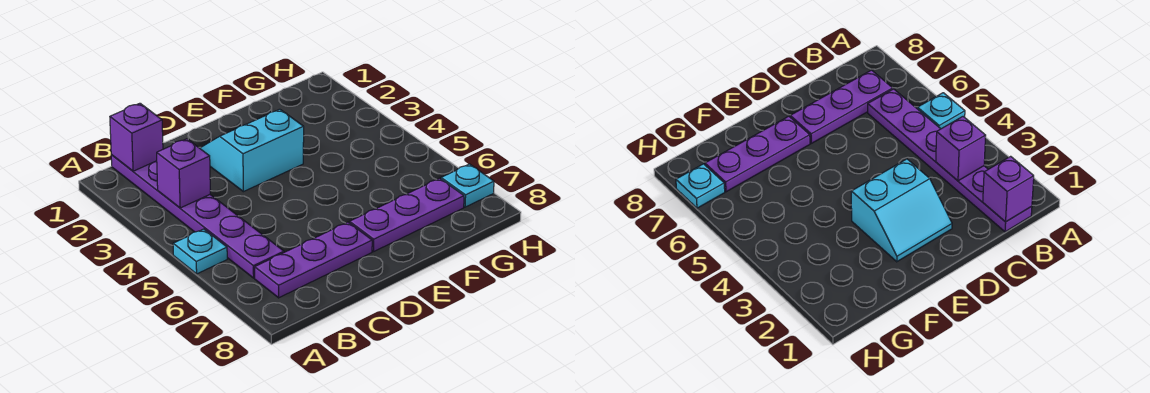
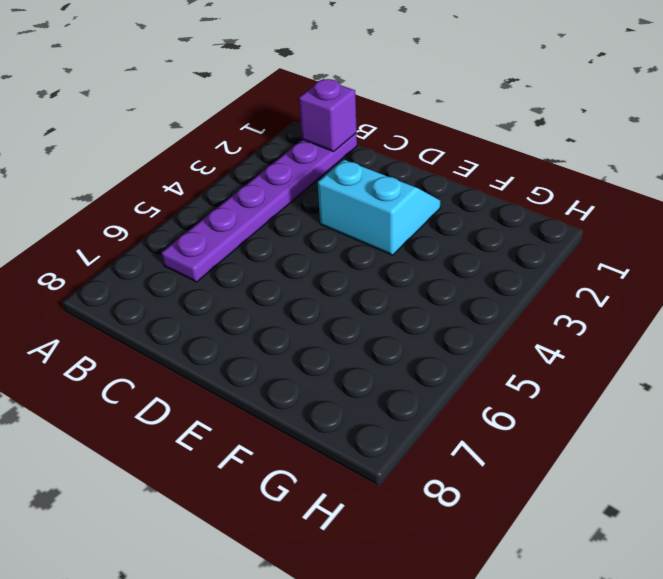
none -> cyan 1x1 plate [173,229,227,274]
none -> purple 1x3 plate [255,222,372,298]

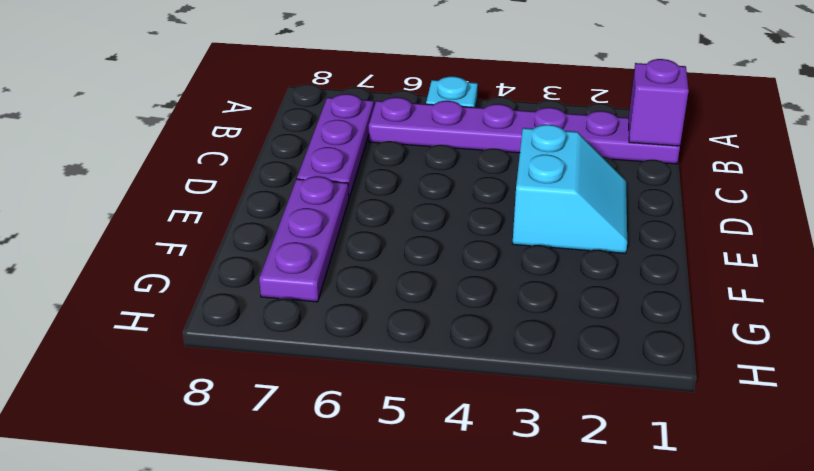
none -> cyan 1x1 plate [441,164,494,207]
none -> purple 1x1 brick [157,139,210,208]

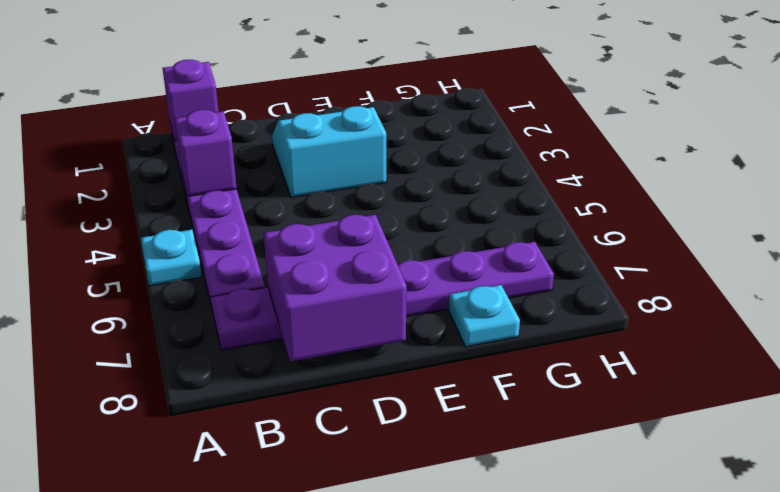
purple 2x2 brick [263,215,407,362] -> none
cyan 1x1 plate [449,285,520,347] -> cyan 1x1 plate moved to [441,164,494,207]

